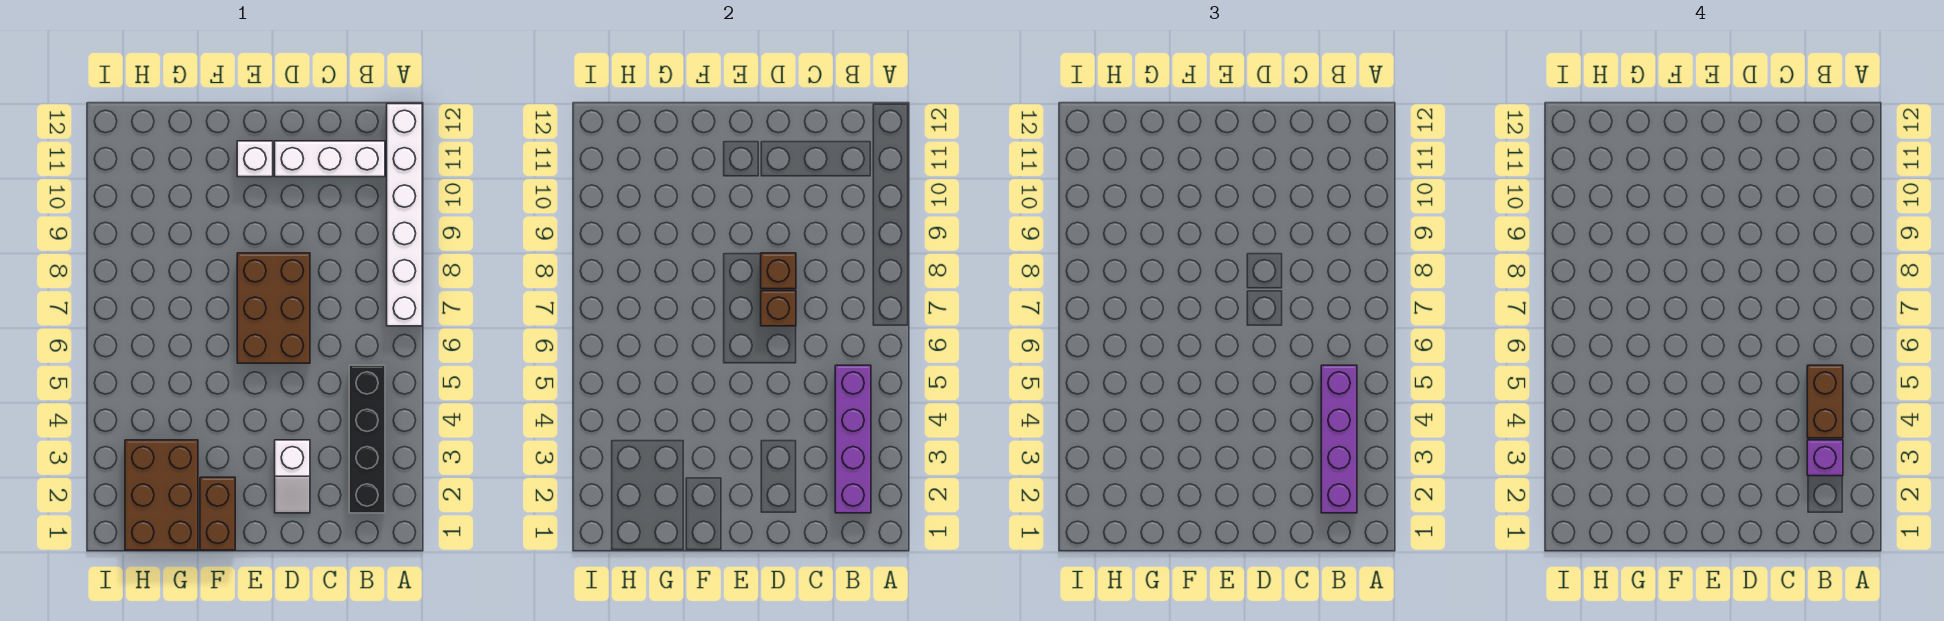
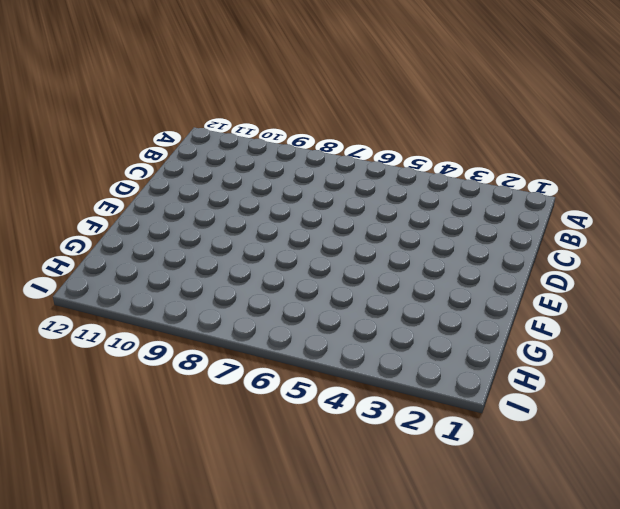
none -> white 1x6 brick [387,104,422,326]
none -> black 1x4 brick [349,365,385,513]
none -> white 1x3 brick [275,141,385,177]

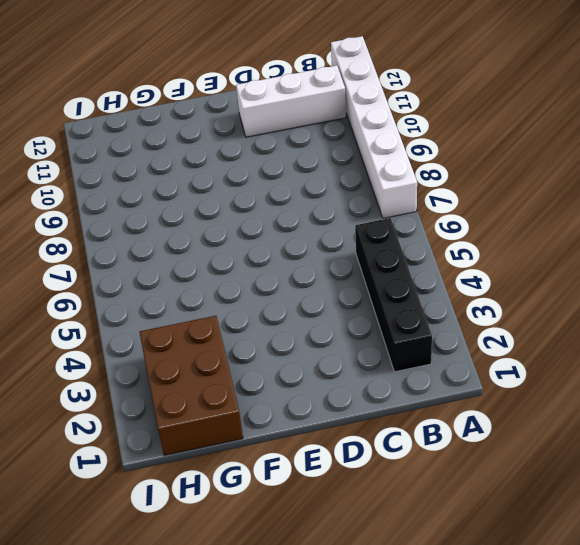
none -> white 1x2 slope [275,440,310,513]
none -> brown 2x3 brick [237,253,310,363]
none -> white 1x1 brick [237,141,273,177]

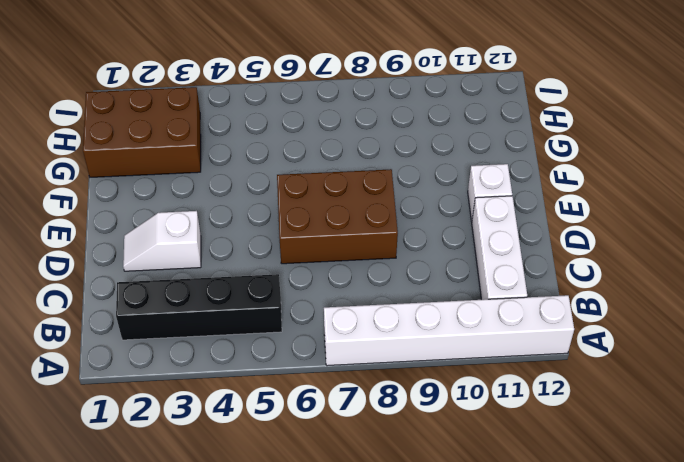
none -> brown 1x2 brick [200,477,235,550]
none -> purple 1x4 brick [835,365,871,513]
none -> brown 1x1 brick [761,291,796,326]

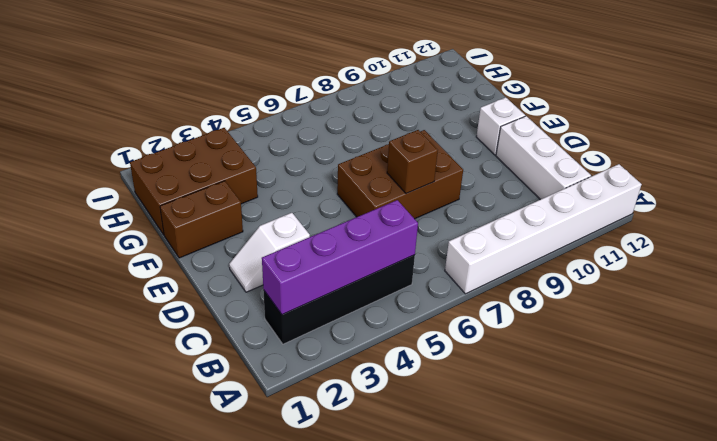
none -> brown 1x1 brick [761,253,796,289]
none -> purple 1x4 brick [1321,365,1357,513]
none -> purple 1x1 brick [1807,440,1843,476]

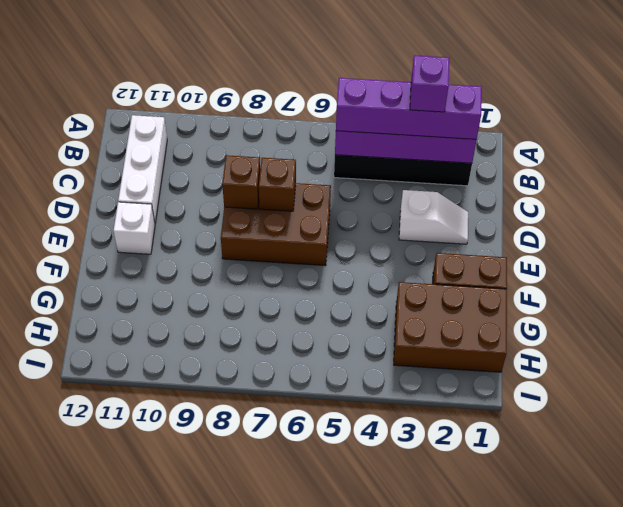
none -> white 1x6 brick [387,104,422,326]
none -> brown 1x2 brick [1807,365,1843,438]

